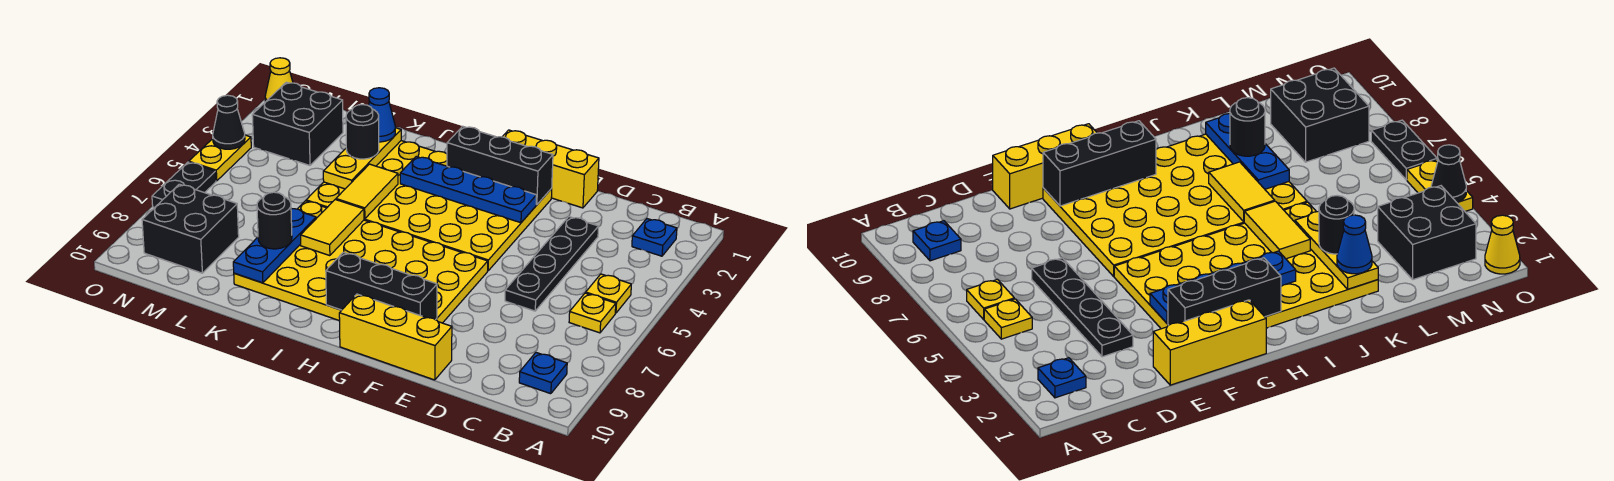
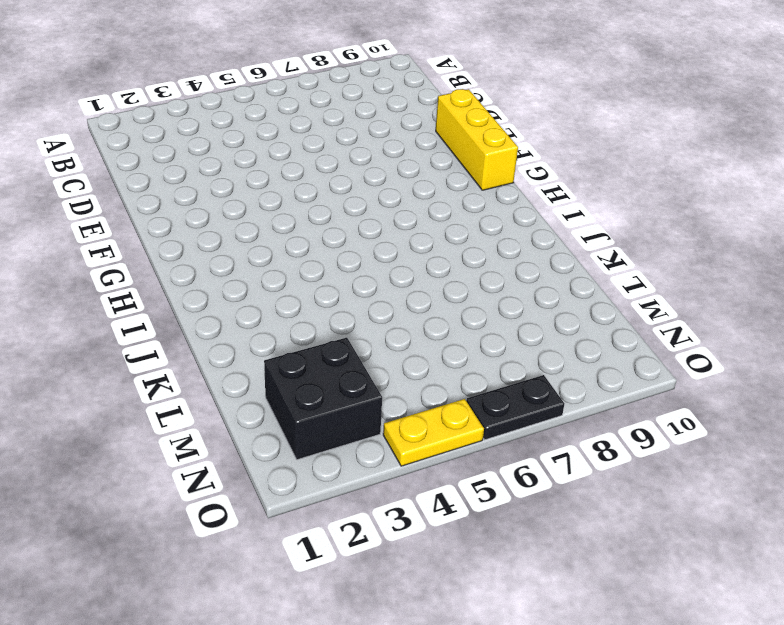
none -> blue 1x1 plate [632,219,677,256]
none -> yellow 1x1 plate [586,274,631,313]
none -> yellow 1x1 plate [569,293,616,333]

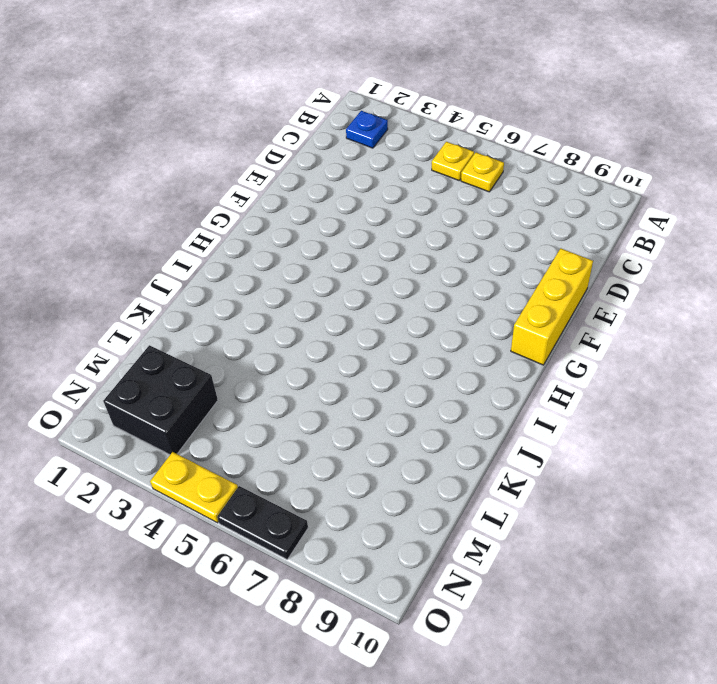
none -> blue 1x1 plate [519,353,567,394]
none -> black 1x4 plate [505,217,599,311]
none -> yellow 1x3 brick [503,130,599,208]

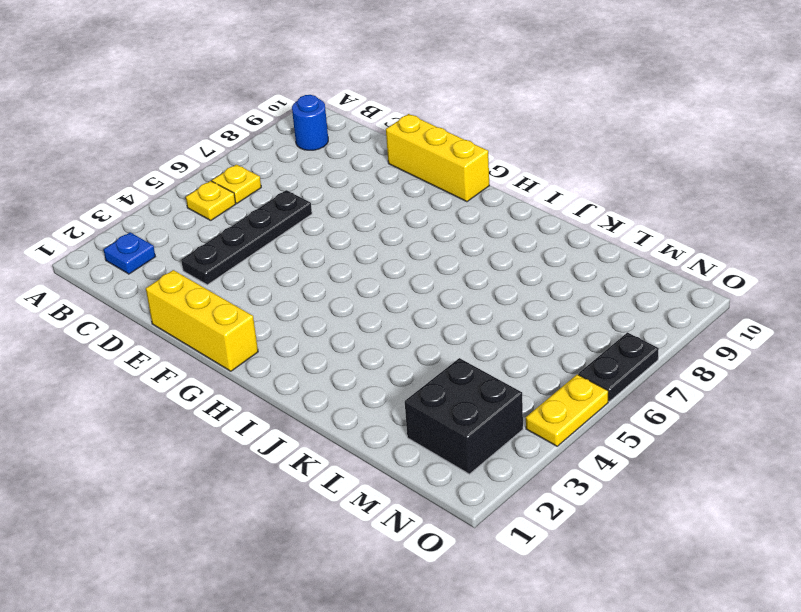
blue 1x1 round brick [292,95,328,150] -> blue 1x1 plate [519,353,567,394]
none -> yellow 4x6 plate [306,141,552,271]
none -> yellow 4x6 plate [234,201,488,323]
none -> black 2x2 brick [142,184,239,273]

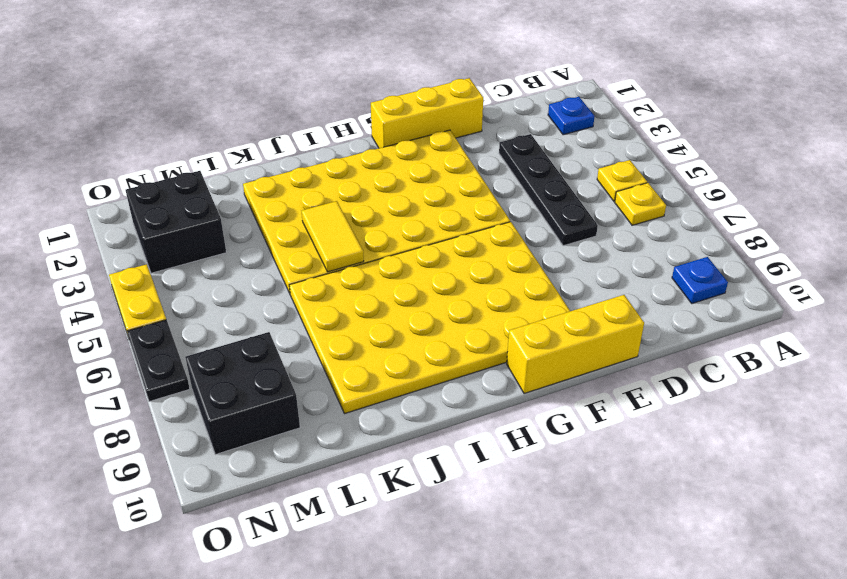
none -> yellow 1x1 cone [265,58,293,102]
none -> black 1x3 brick [447,126,553,205]
none -> blue 1x4 plate [400,157,536,223]

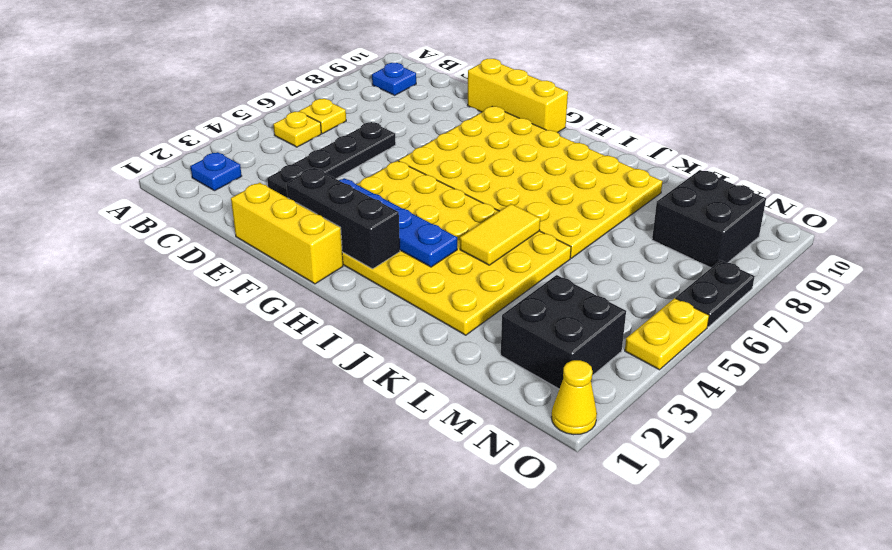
none -> black 1x3 brick [326,252,437,320]
none -> yellow 1x2 tile [301,200,364,256]
none -> yellow 1x3 plate [323,128,401,189]

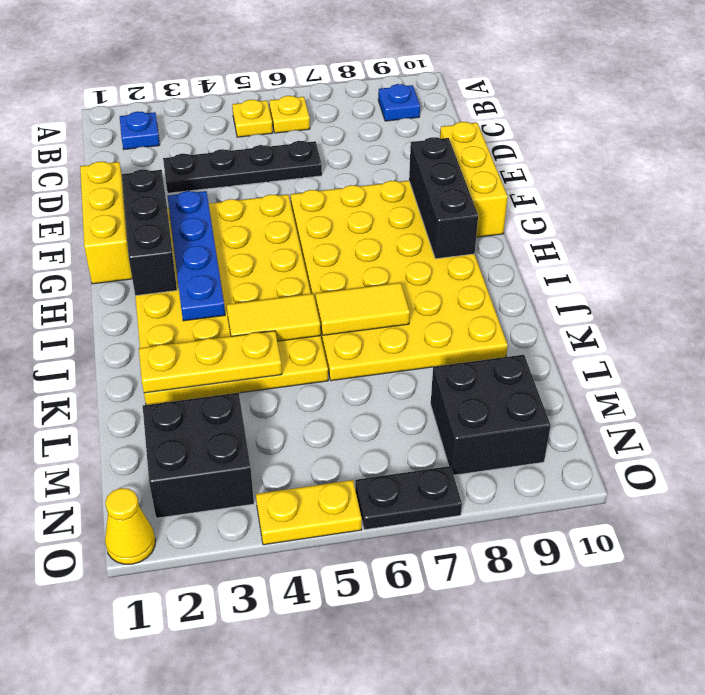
none -> blue 1x3 plate [233,209,316,283]
none -> black 1x1 cone [213,95,245,149]
none -> blue 1x1 cone [368,88,395,142]

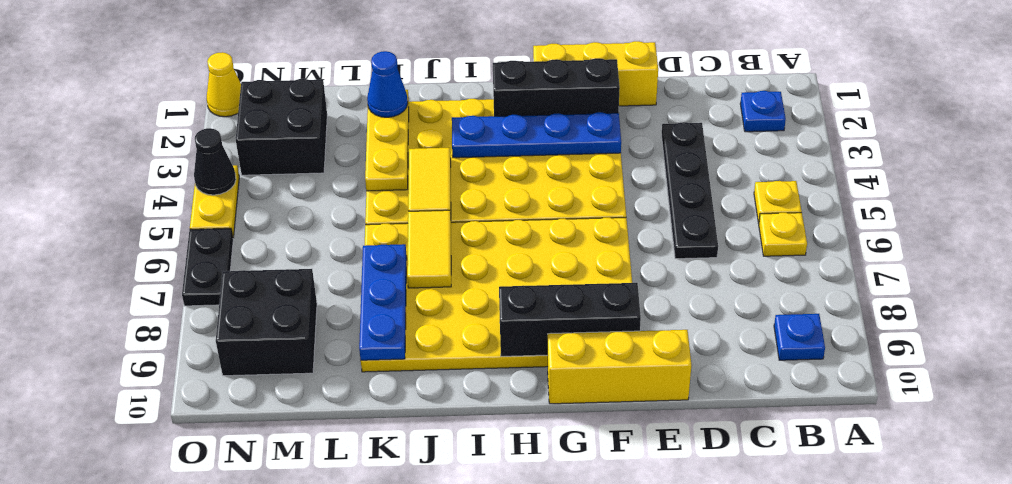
none -> black 1x1 round brick [346,105,379,159]
none -> black 1x1 round brick [257,192,292,249]

